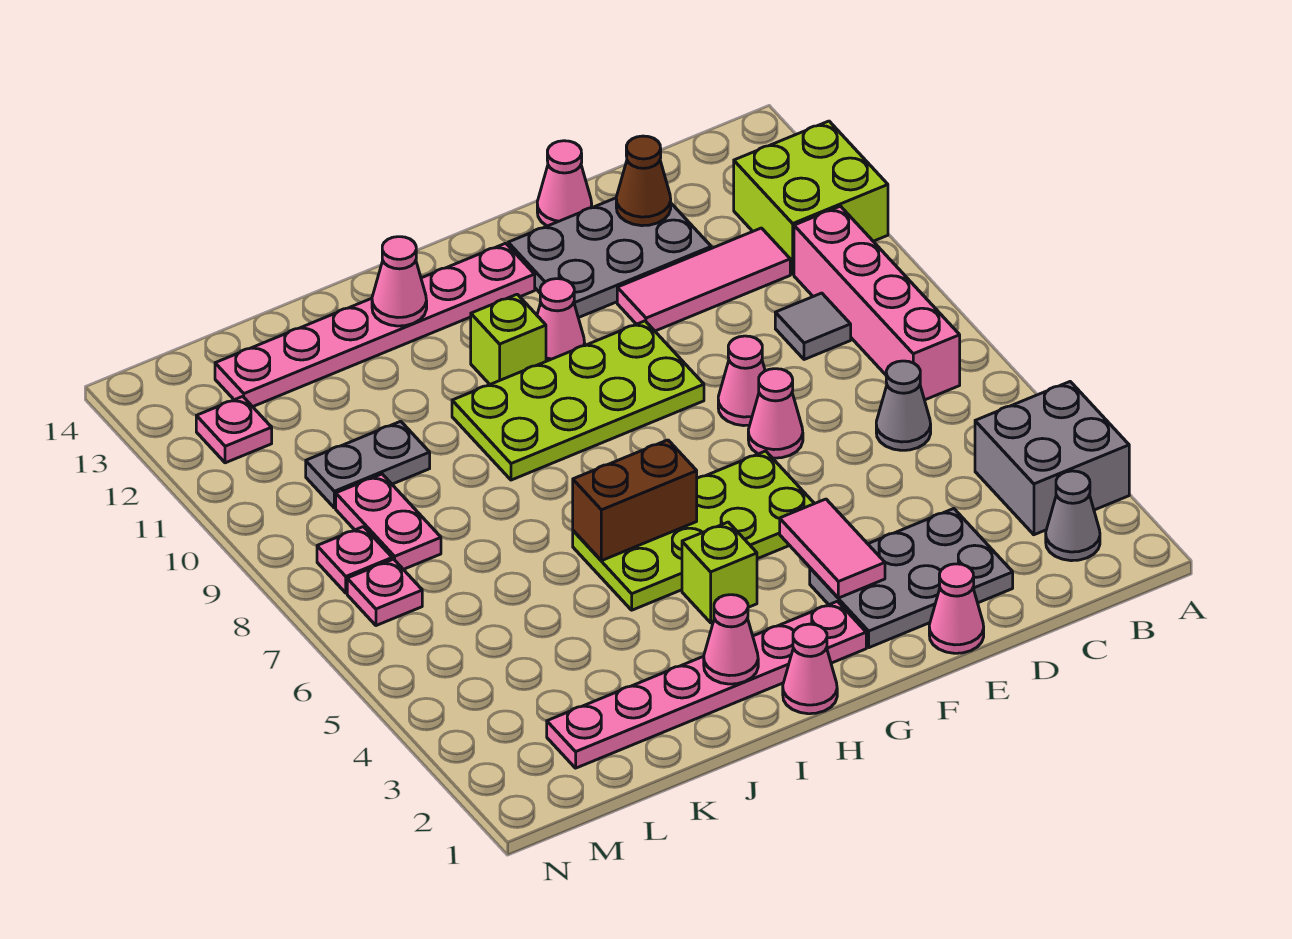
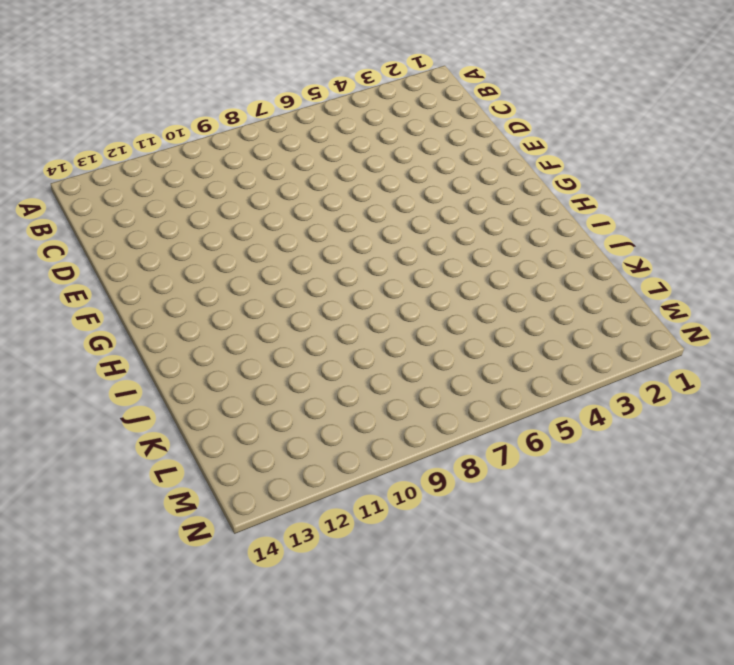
none -> grey 2x2 brick [975,382,1129,535]
none -> lime 2x2 brick [734,121,888,274]
none -> grey 1x1 cone [1046,471,1100,561]
none -> pink 1x4 brick [794,206,960,400]

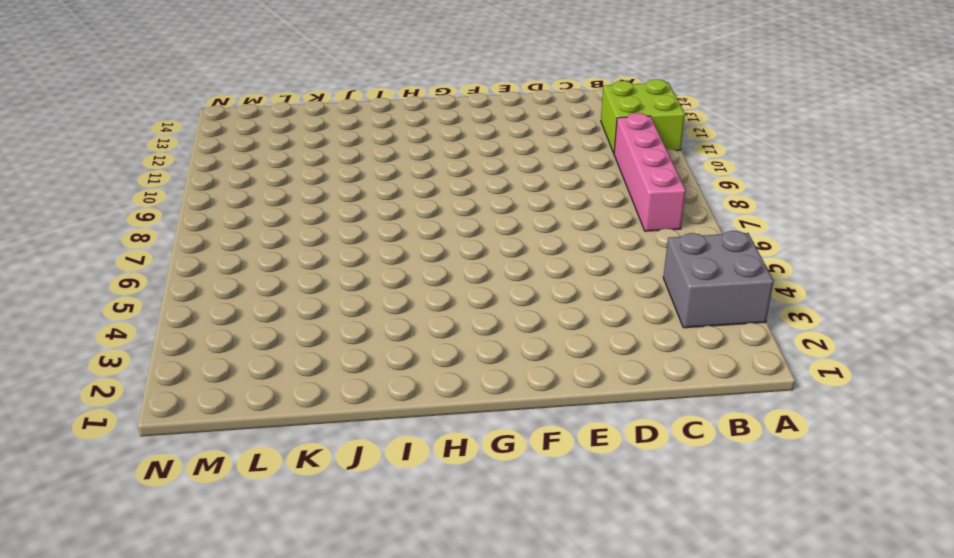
none -> grey 1x1 cone [1046,471,1100,561]
none -> grey 1x1 cone [876,361,931,450]
none -> grey 1x1 tile [775,293,851,360]
none -> pink 1x3 tile [617,228,790,331]

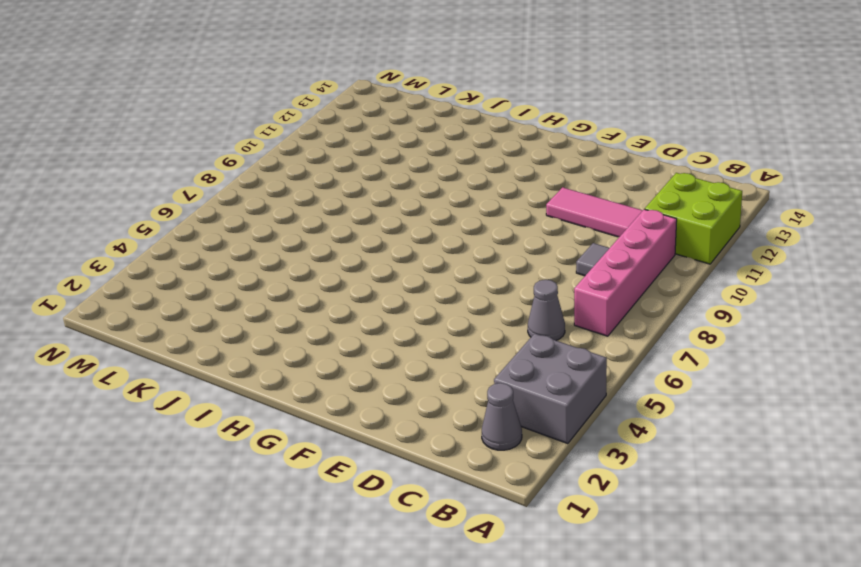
none -> grey 2x3 plate [810,509,1013,648]
none -> grey 2x3 plate [508,198,711,318]
none -> pink 1x1 cone [929,564,984,653]
none -> pink 1x1 cone [748,369,803,458]

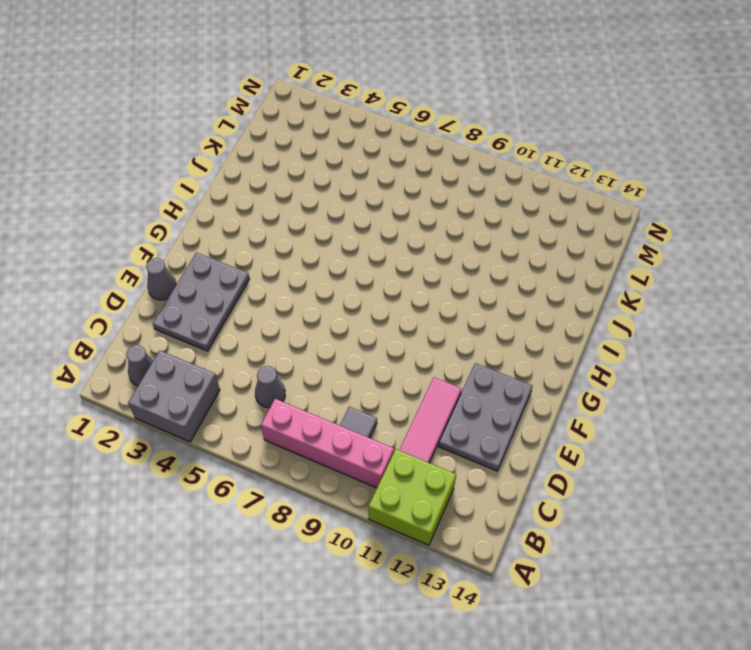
grey 1x1 cone [146,258,177,300] -> pink 1x1 cone [929,564,984,653]
none -> pink 1x1 cone [748,369,803,458]
none -> pink 1x1 cone [718,336,765,426]
none -> pink 1x1 cone [537,141,592,226]
none -> lime 2x4 plate [573,451,814,610]

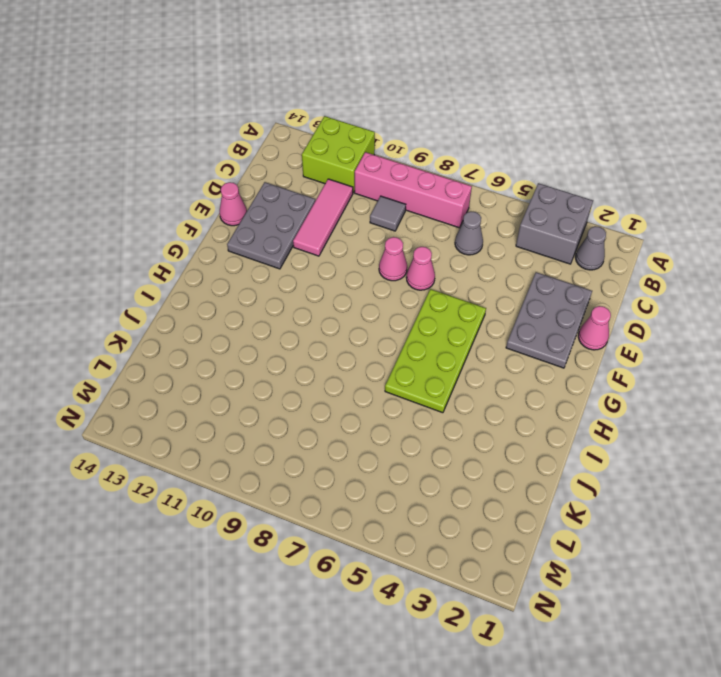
none -> lime 2x4 plate [452,321,704,480]
none -> pink 1x6 plate [547,601,866,768]
none -> pink 1x1 cone [537,279,585,361]
none -> pink 1x6 plate [215,243,535,407]

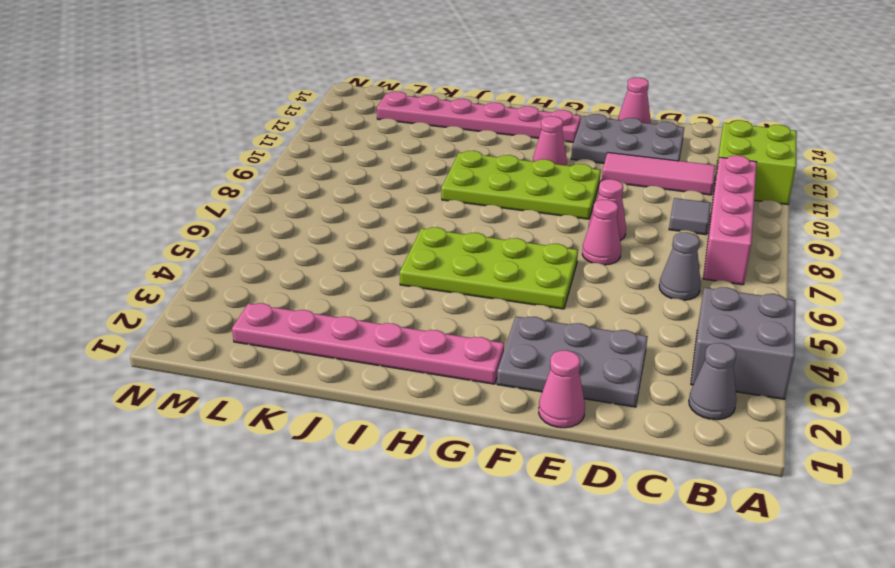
none -> pink 1x1 cone [783,624,837,714]
none -> lime 1x1 brick [682,522,757,623]
none -> lime 1x1 brick [471,294,546,384]
none -> grey 1x2 plate [306,421,430,508]

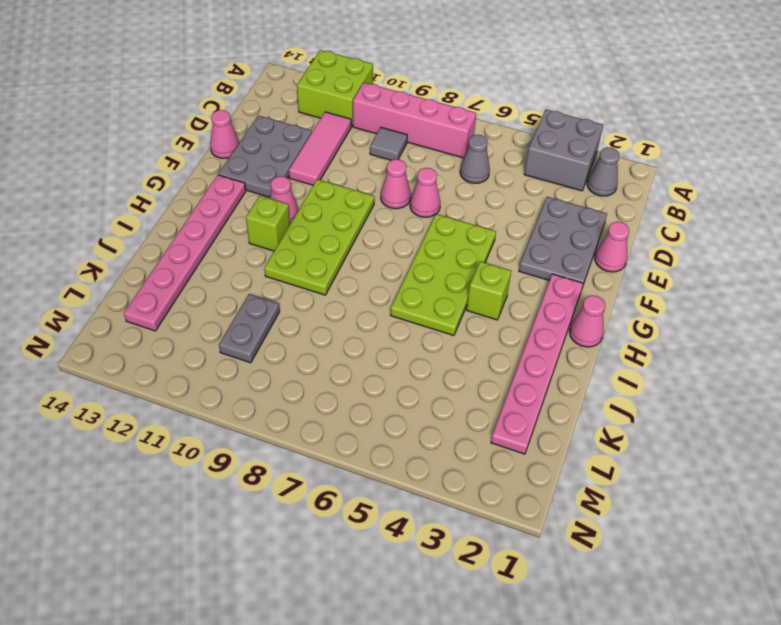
none -> pink 1x2 plate [336,474,441,569]
none -> pink 1x1 plate [347,559,422,626]
none -> pink 1x1 plate [317,527,392,593]
none -> pink 1x1 plate [196,396,272,463]

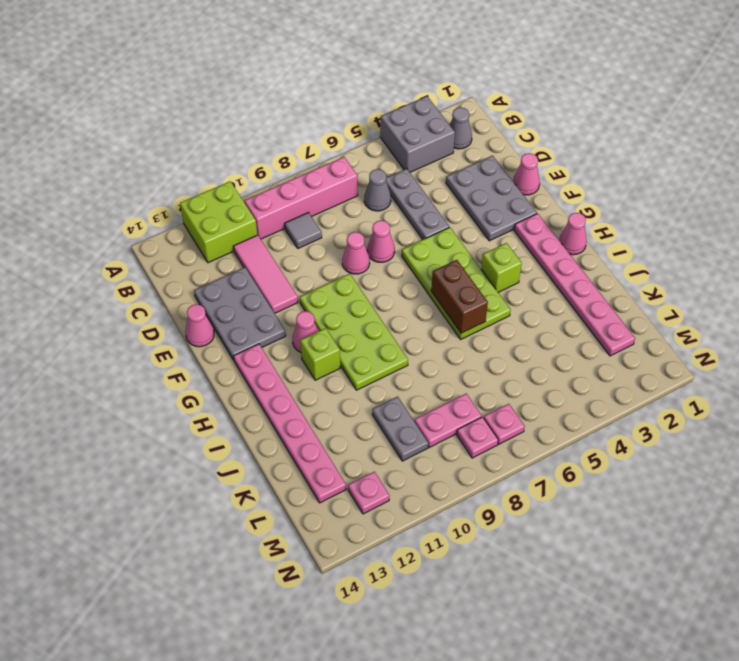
grey 1x3 plate [386,169,449,239] -> none
none -> brown 1x1 cone [616,136,671,226]
none -> pink 1x2 tile [780,499,885,598]
none -> pink 1x1 cone [704,595,758,684]
none -> pink 1x1 cone [372,237,427,326]

